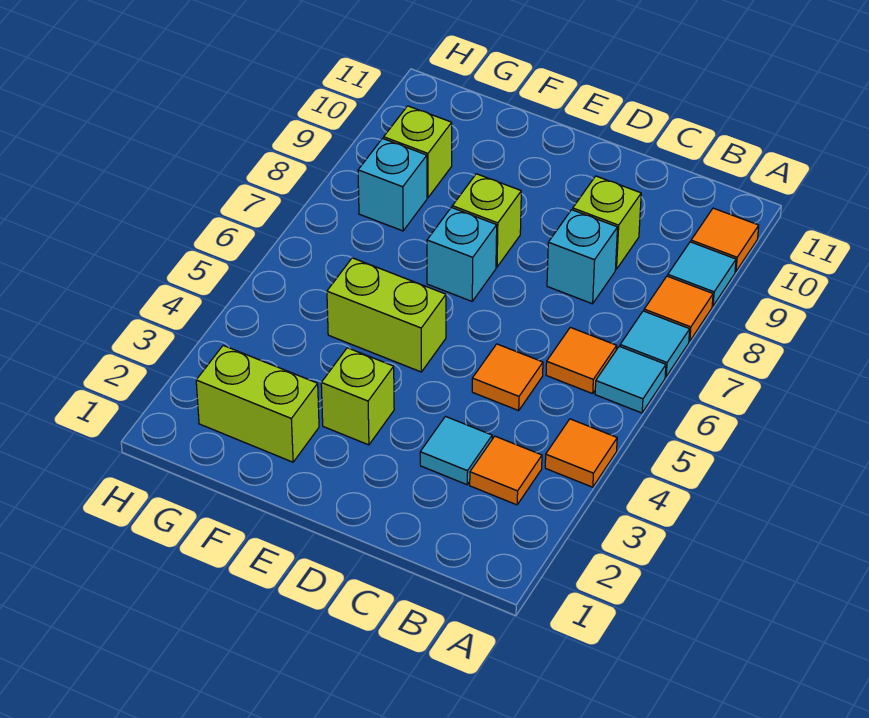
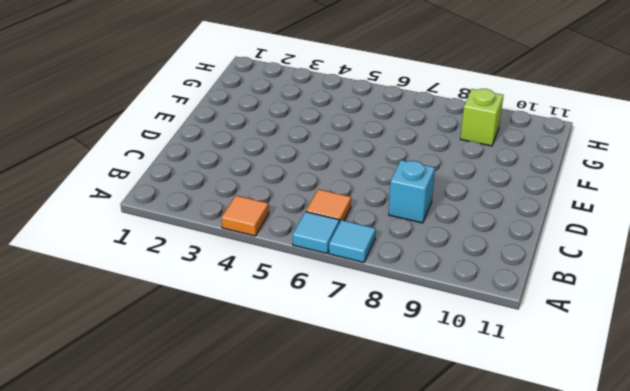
none -> orange 1x1 tile [644,276,713,341]
none -> cyan 1x1 tile [668,242,736,306]
none -> orange 1x1 tile [691,208,759,272]

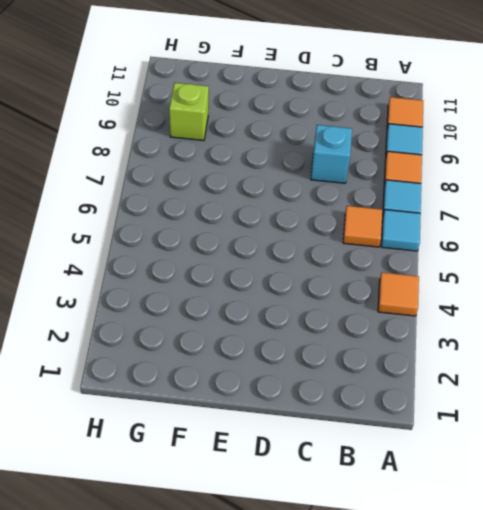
none -> orange 1x1 tile [470,436,542,505]
none -> cyan 1x1 tile [420,417,492,485]
none -> orange 1x1 tile [472,344,543,411]

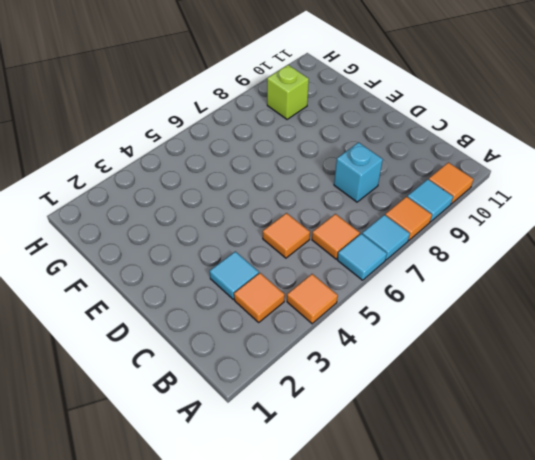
none -> lime 1x1 brick [573,176,641,269]
none -> lime 1x1 brick [321,348,394,445]
none -> lime 1x2 brick [327,258,446,372]

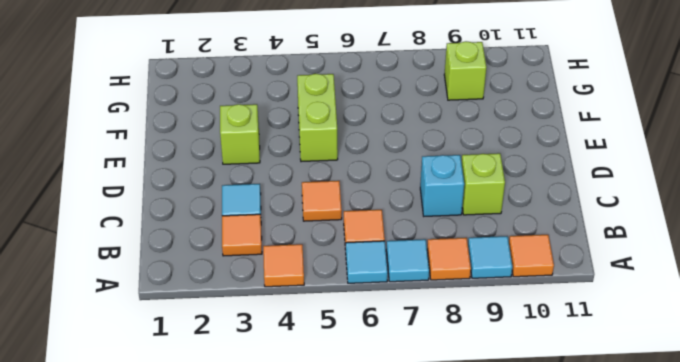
none -> cyan 1x1 brick [427,207,497,301]
none -> lime 1x1 brick [452,174,521,267]
none -> lime 1x2 brick [196,345,319,462]

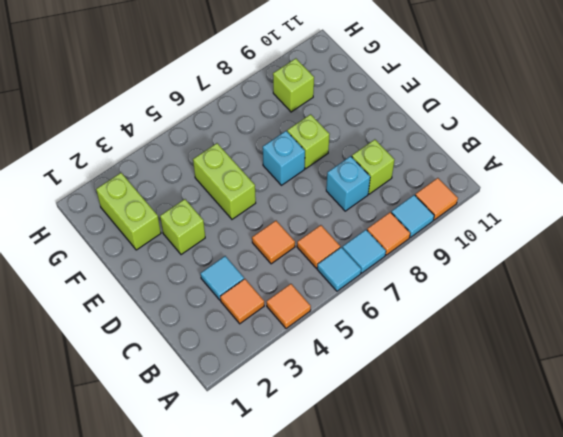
none -> cyan 1x1 brick [358,139,427,231]

